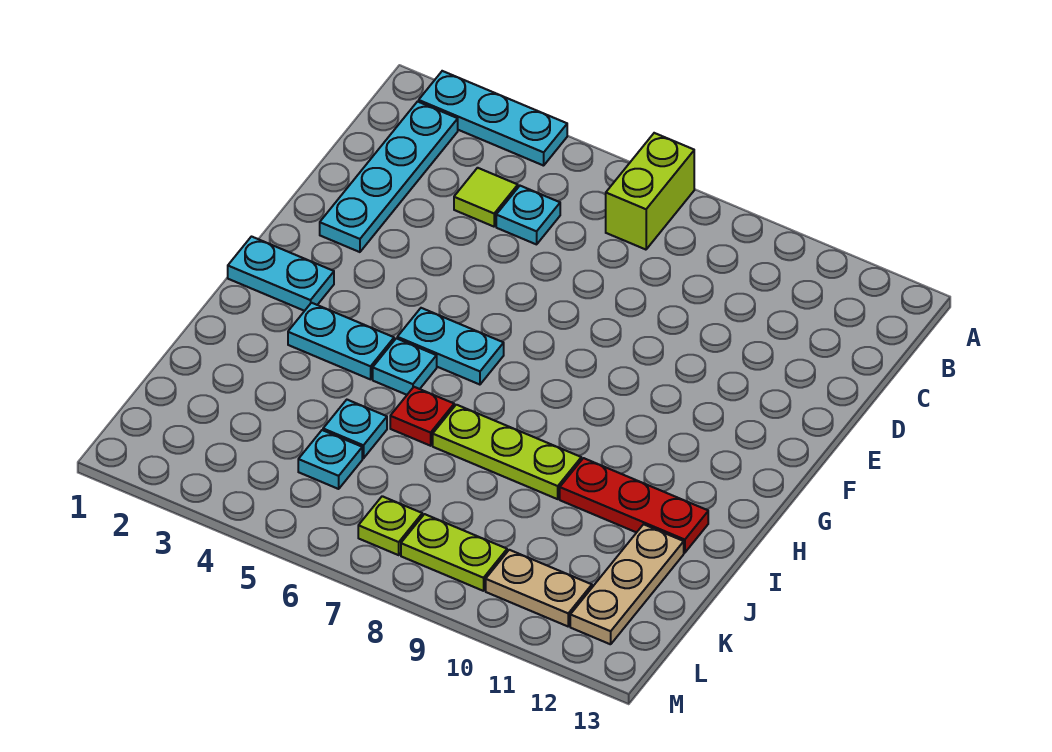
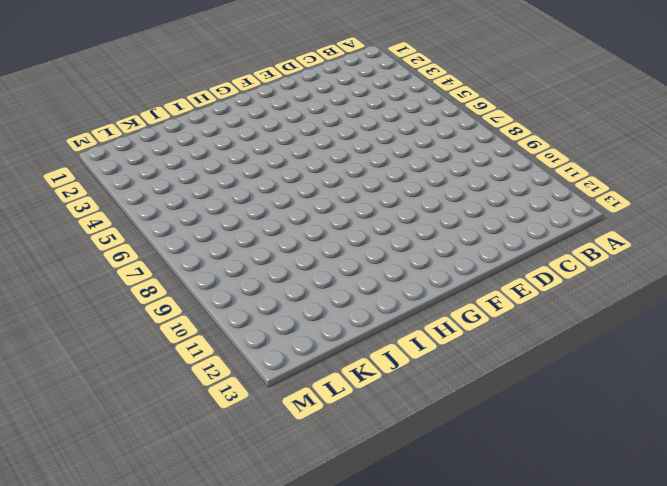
none -> cyan 1x3 plate [419,71,567,166]
none -> lime 1x2 brick [606,133,694,250]
none -> cyan 1x4 plate [320,102,458,252]

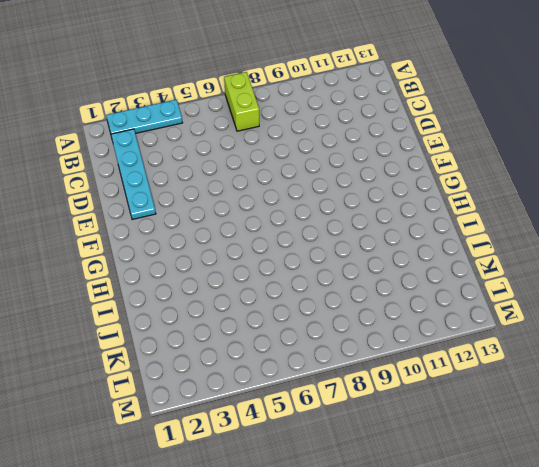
none -> lime 1x1 tile [454,168,518,227]
none -> cyan 1x1 plate [496,186,560,244]
none -> cyan 1x2 plate [228,237,334,311]

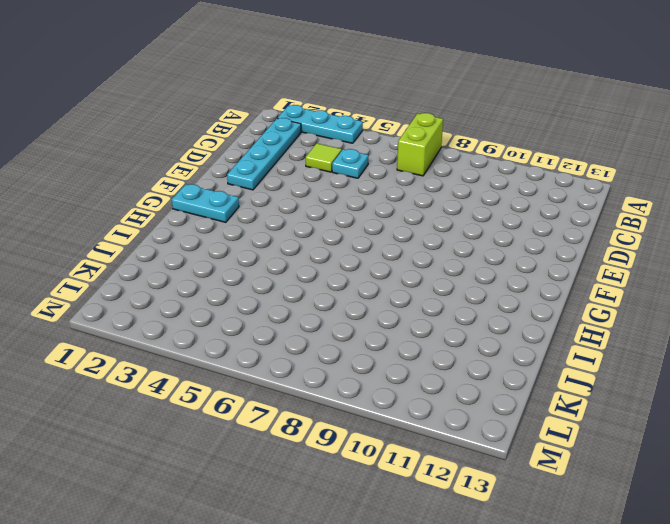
none -> cyan 1x2 plate [397,308,504,385]
none -> cyan 1x2 plate [288,303,394,379]
none -> cyan 1x1 plate [373,338,437,395]

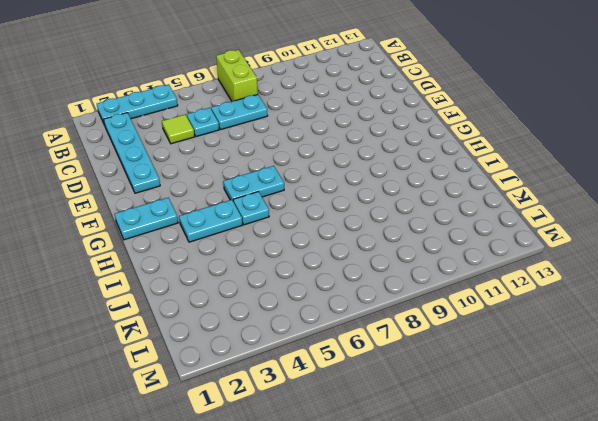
cyan 1x2 plate [211,94,268,130] -> none
none -> red 1x1 plate [390,387,454,446]
none -> lime 1x3 plate [433,405,581,499]
none -> red 1x3 plate [560,458,708,553]

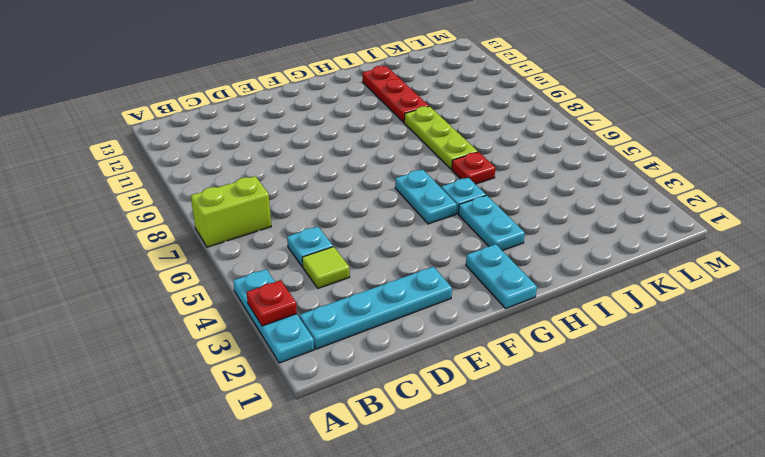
red 1x1 plate [247,280,297,326] -> none
none -> cyan 1x1 plate [323,400,387,458]
none -> tan 1x3 plate [570,524,684,644]
none -> cyan 1x1 plate [298,430,362,489]

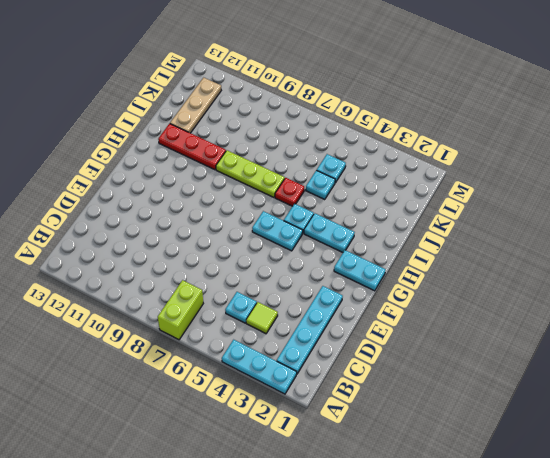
none -> lime 1x1 plate [358,496,422,555]
none -> lime 1x2 plate [401,514,507,591]
none -> tan 1x2 plate [486,550,592,626]

